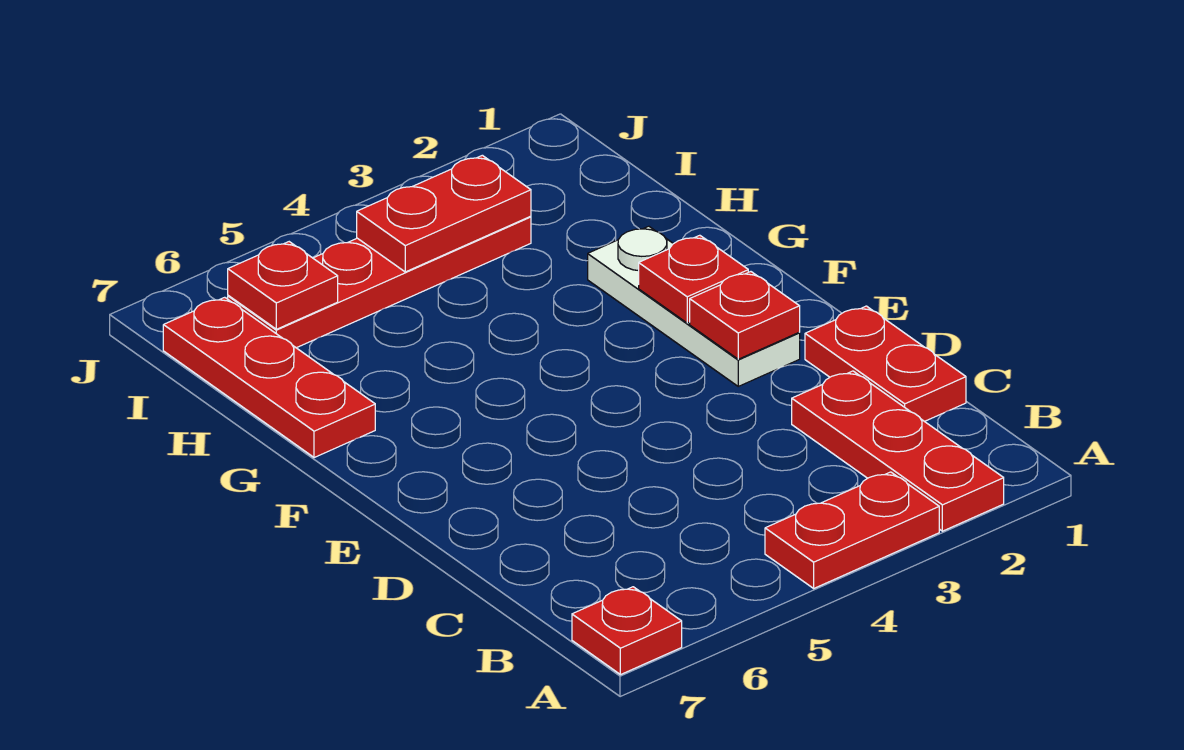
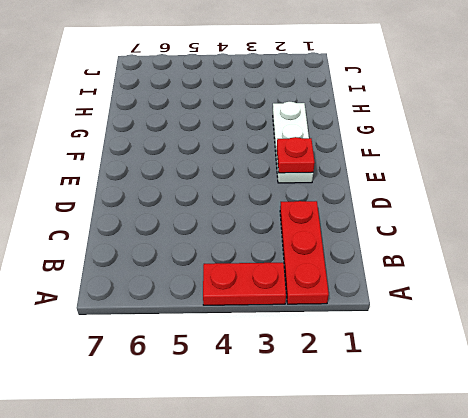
none -> red 1x1 plate [572,587,682,675]
none -> red 1x2 plate [805,306,966,422]

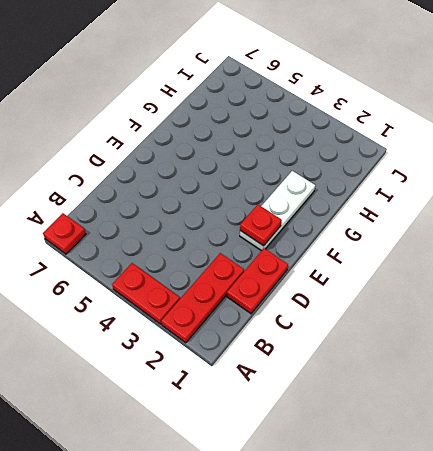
none -> red 1x3 plate [163,297,375,458]
none -> red 1x4 plate [228,217,531,348]

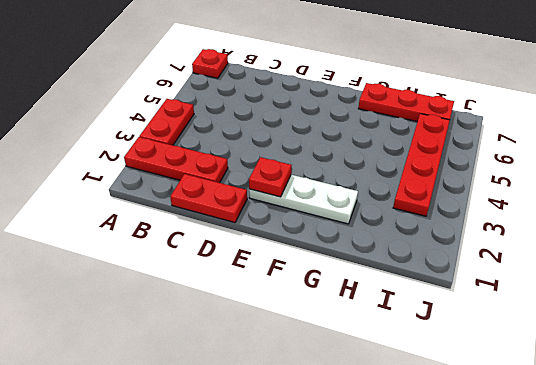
none -> red 1x1 plate [639,235,748,323]
none -> red 1x2 plate [357,155,531,272]

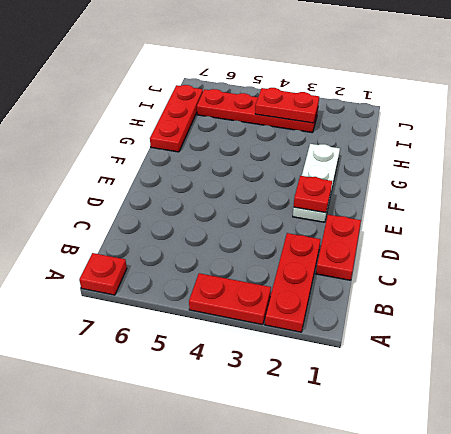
none -> red 1x1 plate [639,235,748,323]
none -> red 1x1 plate [228,242,338,329]

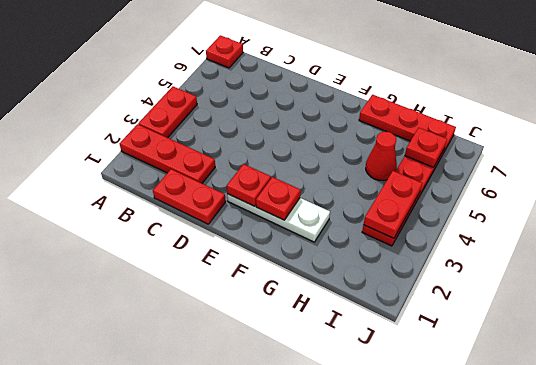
red 1x1 cone [366,131,397,181] -> none

